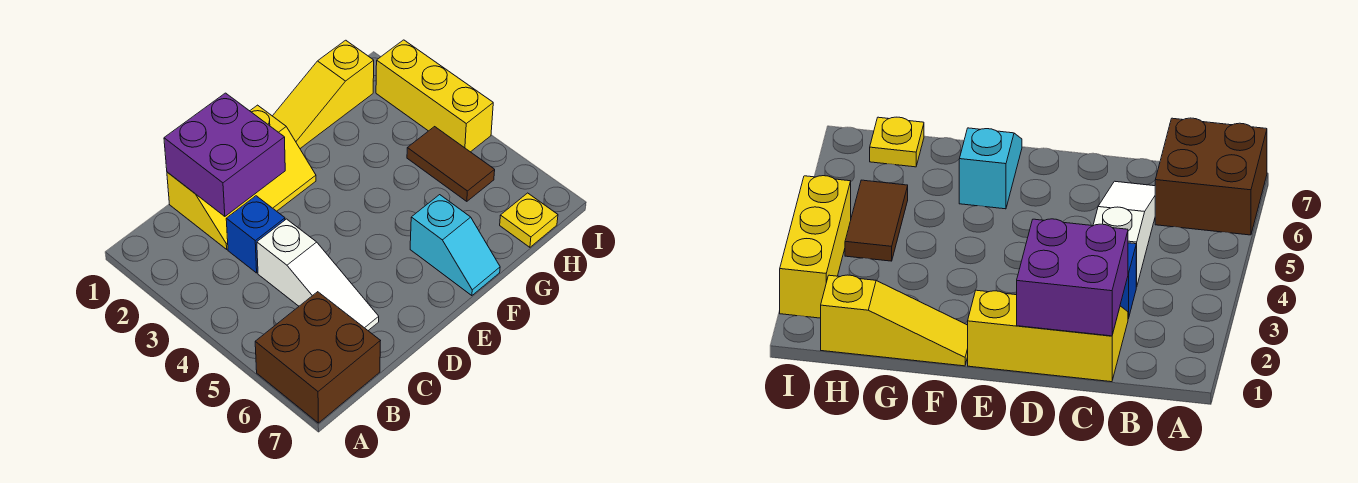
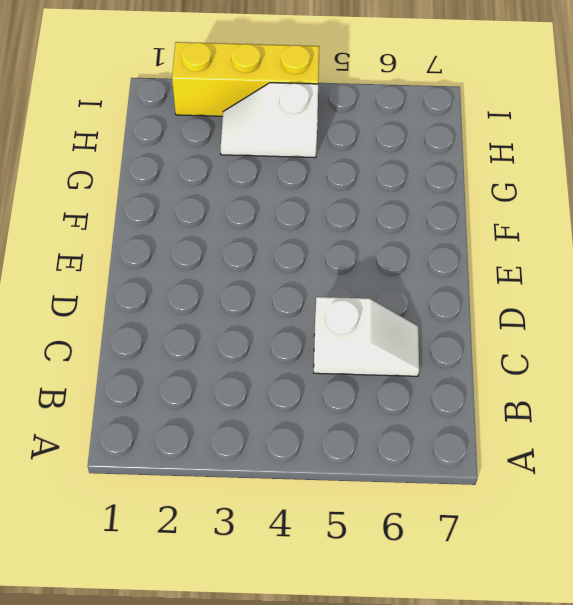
white 1x2 slope [314,297,419,376] -> white 1x3 slope [257,219,379,330]
white 1x2 slope [221,83,318,158] -> brown 1x2 tile [407,127,495,201]
none -> brown 2x2 brick [255,292,380,423]
none -> yellow 2x3 slope [167,105,316,249]

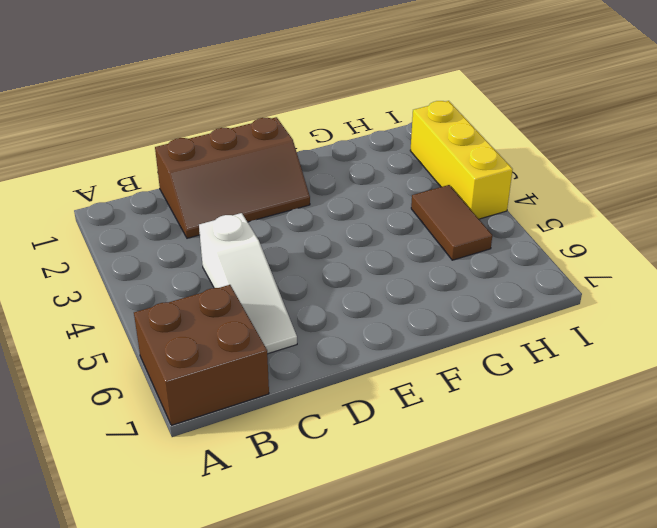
brown 2x3 slope [155,117,310,238] -> yellow 2x3 slope [167,105,316,249]
none -> blue 1x1 brick [226,196,285,273]
none -> yellow 1x3 slope [273,40,374,148]

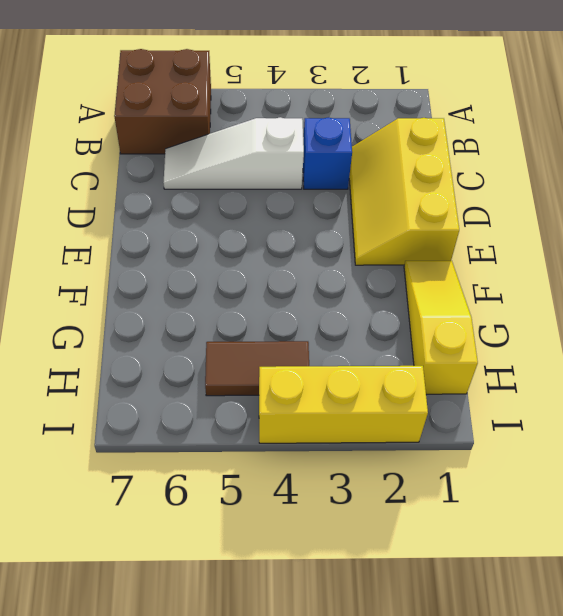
none -> cyan 1x2 slope [410,195,500,296]
none -> yellow 1x1 plate [500,193,558,247]

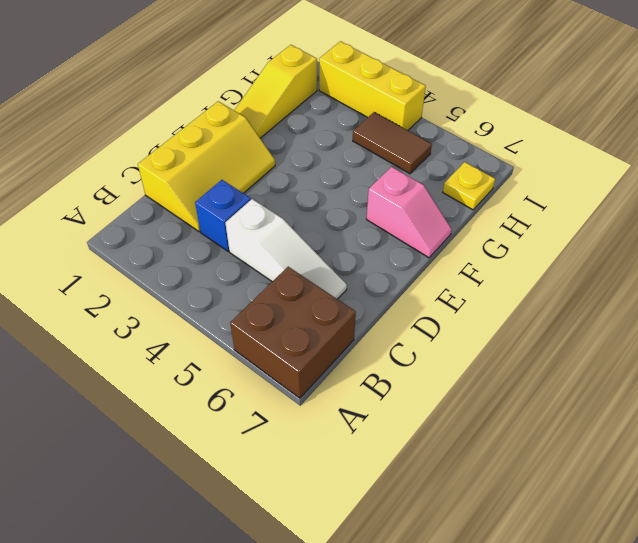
pink 1x2 slope [366,167,452,258] -> cyan 1x2 slope [410,195,500,296]
none -> purple 2x2 brick [164,93,285,216]

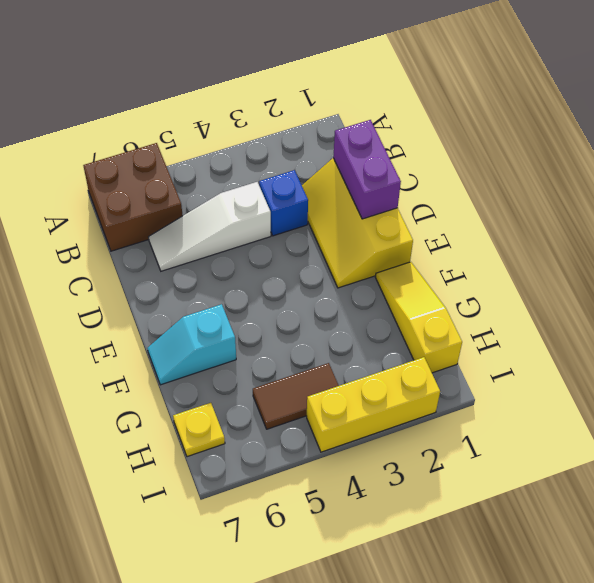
purple 1x2 brick [333,120,401,219] -> purple 2x2 brick [164,93,285,216]

